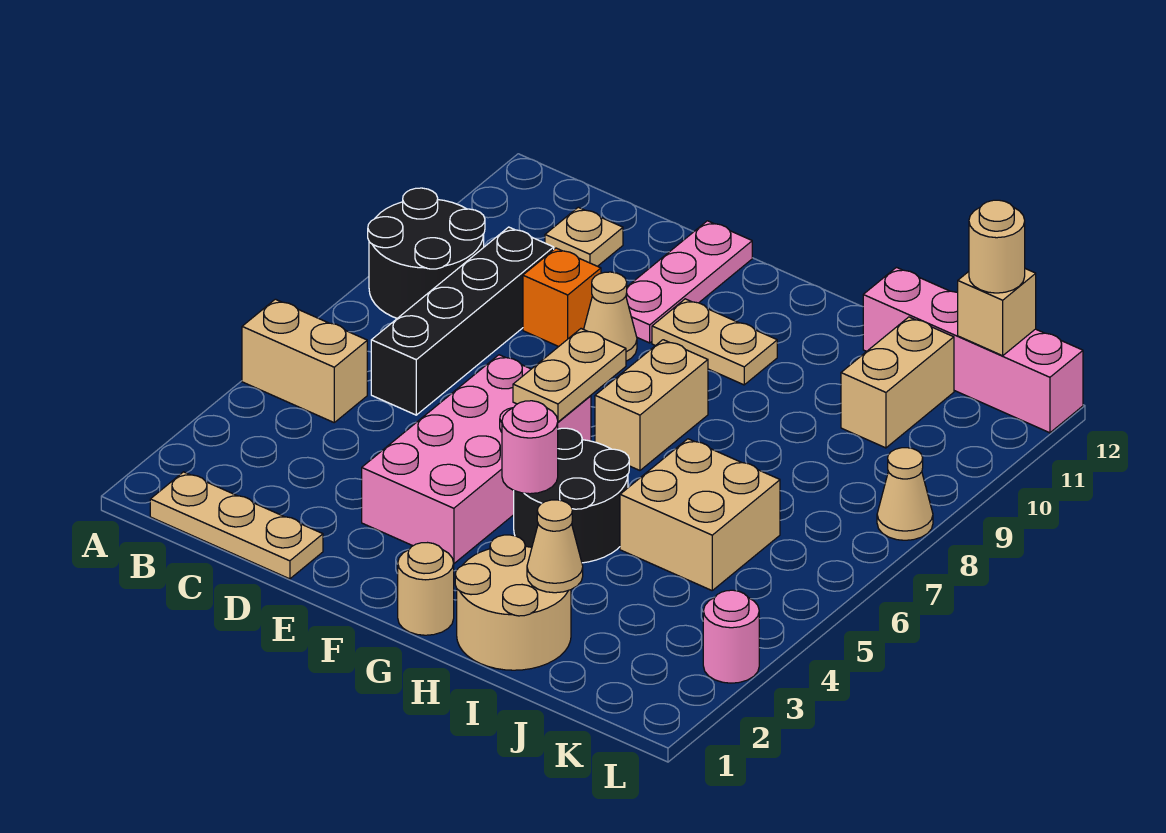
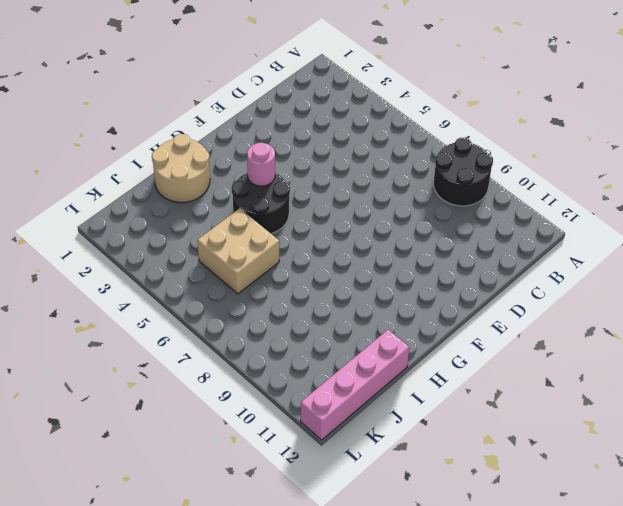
none -> tan 1x2 brick [242,299,367,422]
none -> tan 1x3 plate [150,472,323,579]
none -> black 1x4 brick [371,227,554,415]

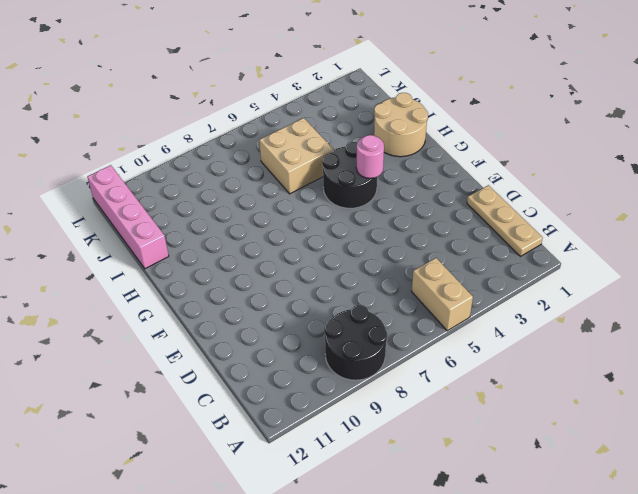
none -> black 1x4 brick [371,227,554,415]
none -> tan 1x1 plate [545,207,623,266]
none -> orange 1x1 brick [523,248,601,347]

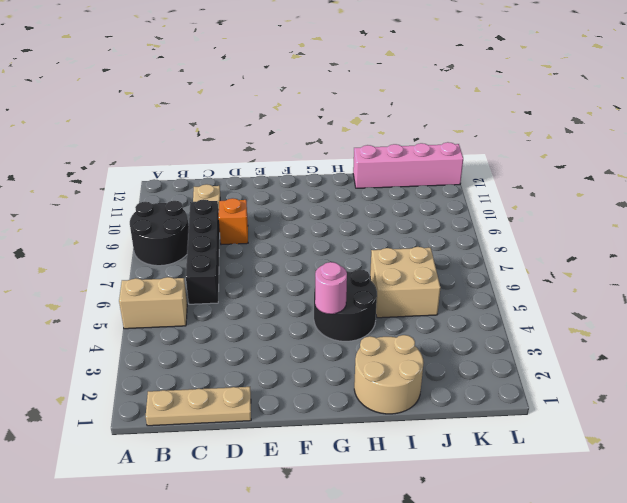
none -> pink 2x4 brick [362,355,591,563]
none -> tan 1x1 cone [584,272,637,361]
none -> pink 1x3 plate [626,221,752,343]

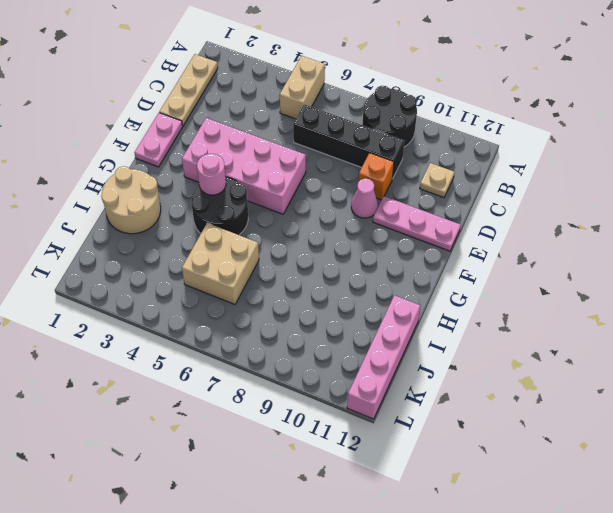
pink 1x2 plate [134,113,183,167] -> none
pink 1x1 cone [351,179,378,218] -> tan 1x1 cone [584,272,637,361]
none -> tan 1x2 plate [652,299,777,385]
none -> tan 1x1 round brick [398,543,454,635]
none -> tan 1x2 brick [595,340,708,470]

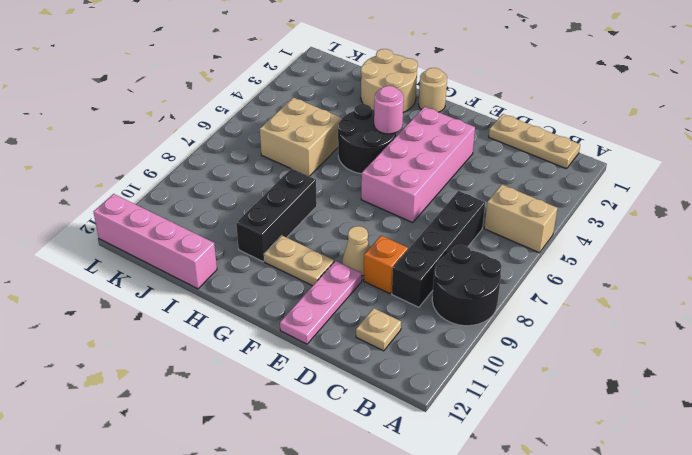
black 1x3 brick [236,169,317,261] -> none
none -> tan 1x2 brick [595,340,708,470]
none -> tan 1x2 brick [841,317,954,448]
none -> pink 1x1 round brick [703,590,759,683]

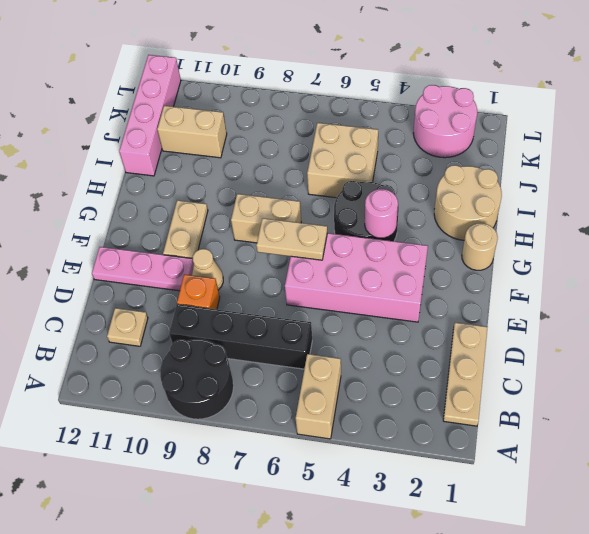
pink 2x2 round brick [413,85,477,158] -> pink 1x1 round brick [703,590,759,683]
none -> tan 1x1 cone [877,448,933,540]
none -> tan 1x1 cone [527,500,583,593]
none -> tan 1x1 brick [958,269,1036,356]

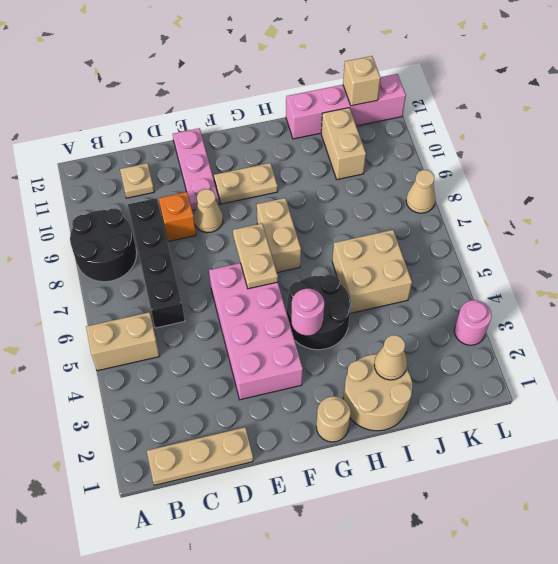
none -> tan 1x1 round brick [969,200,1025,293]

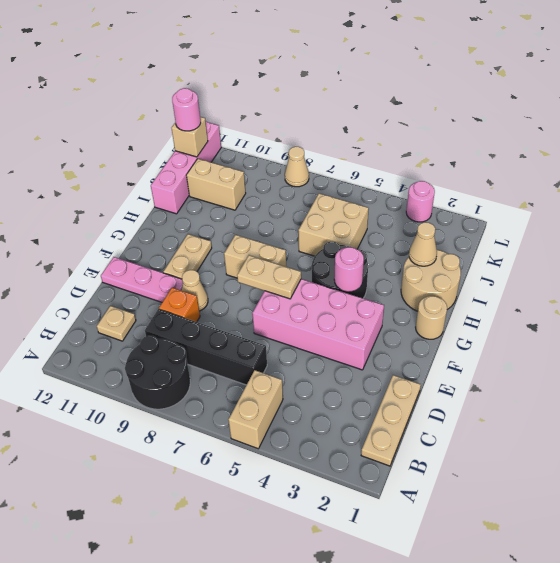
pink 1x1 round brick [172,88,201,131] -> tan 1x1 round brick [969,200,1025,293]

